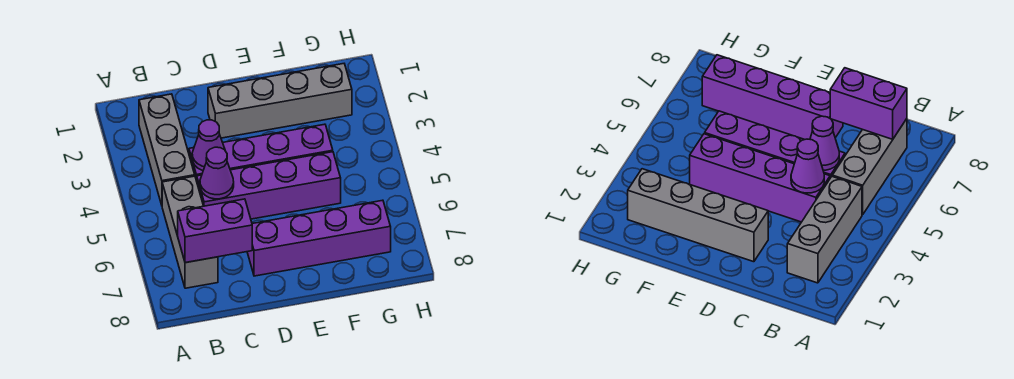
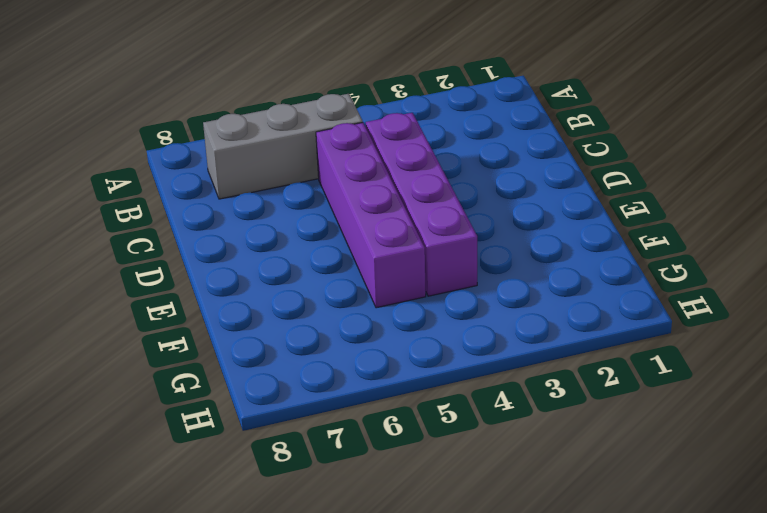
none -> grey 1x3 brick [139,94,195,205]
none -> grey 1x4 brick [208,64,352,138]

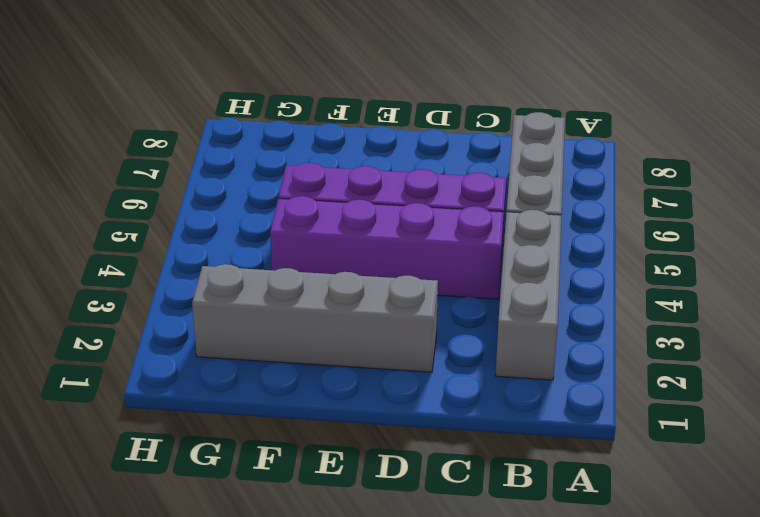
none -> purple 1x4 brick [247,200,391,276]
none -> purple 1x2 brick [178,199,252,263]

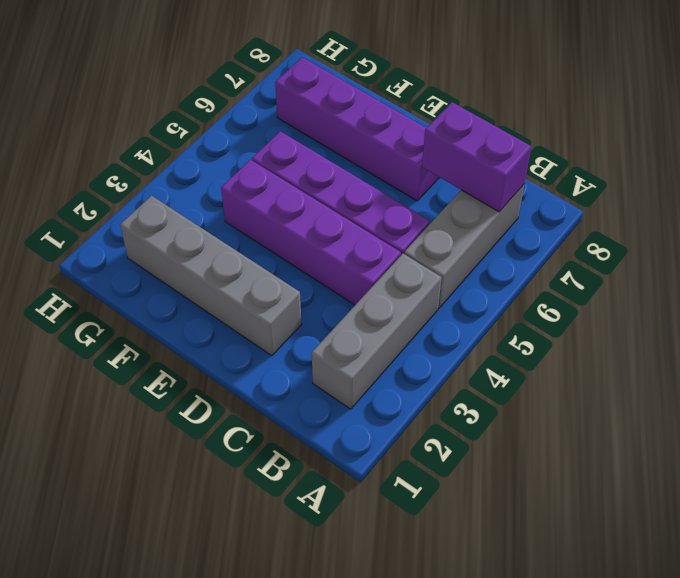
none -> purple 1x1 cone [192,120,225,171]
none -> purple 1x1 cone [200,147,234,199]

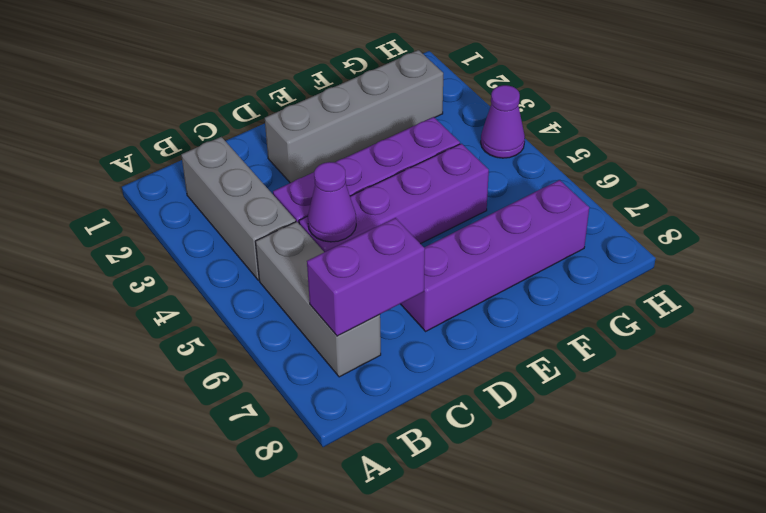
purple 1x1 cone [481,85,525,158] -> purple 1x1 cone moved to [192,120,225,171]

